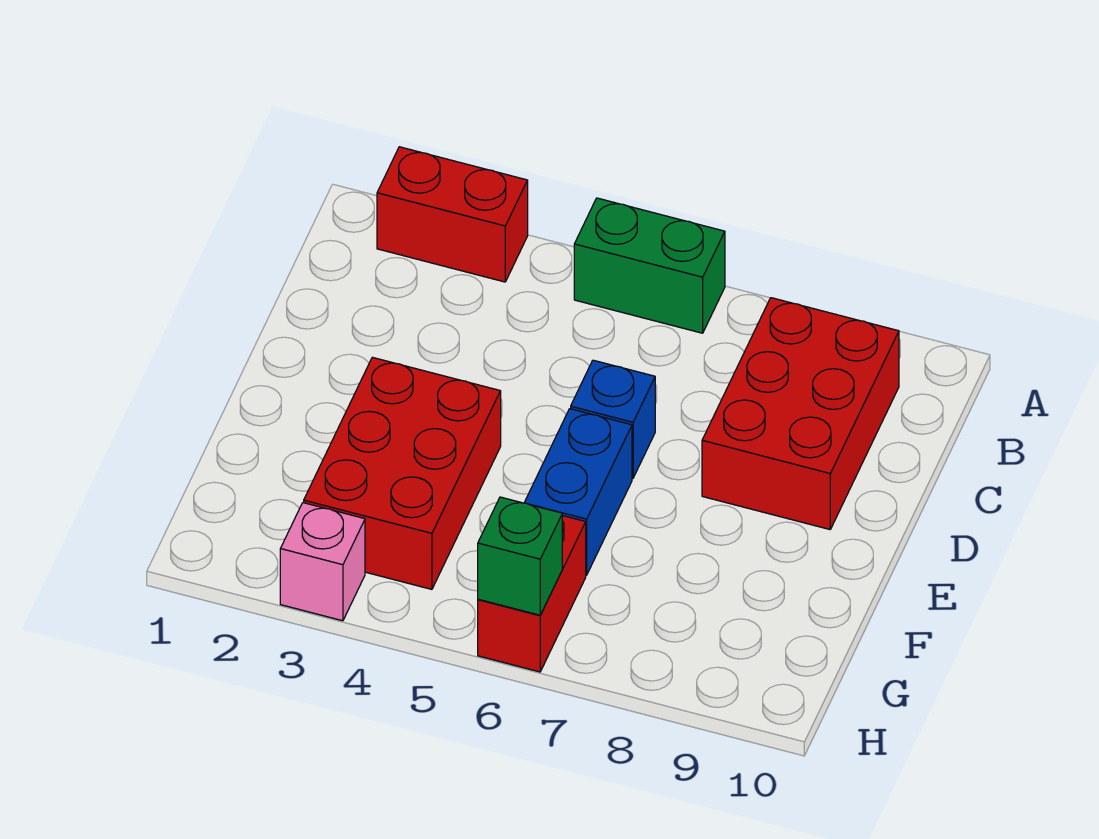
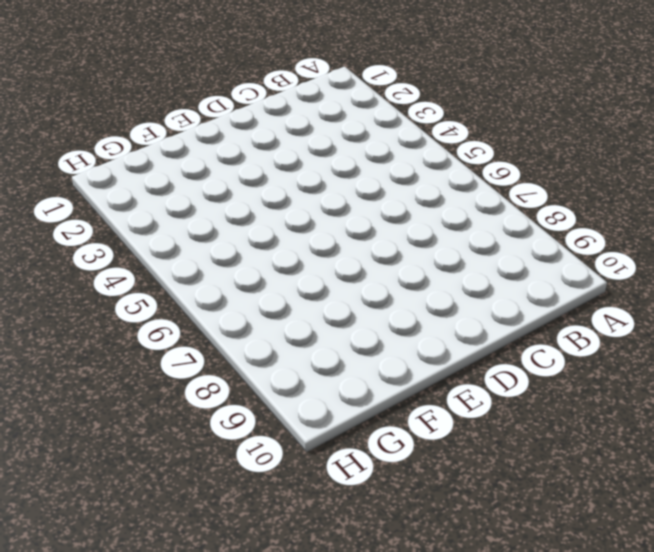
none -> red 1x2 brick [377,147,528,282]
none -> green 1x2 brick [574,198,725,333]

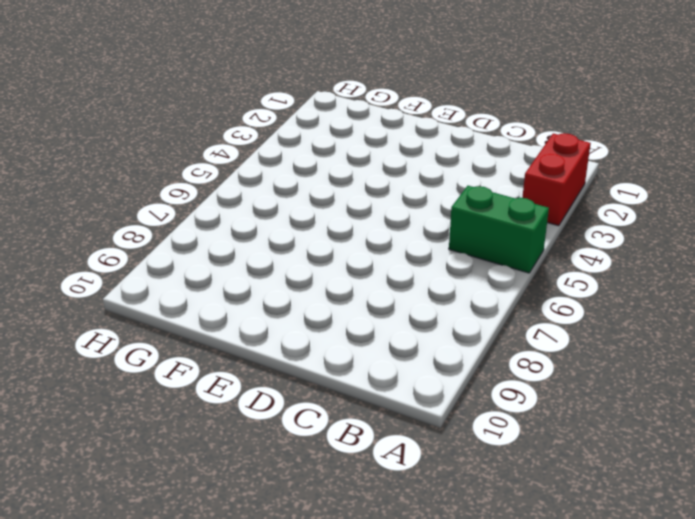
green 1x2 brick [449,186,549,273] -> green 1x2 brick turned to [574,198,725,333]
none -> red 2x3 brick [702,298,899,529]
none -> blue 1x1 brick [571,360,655,478]

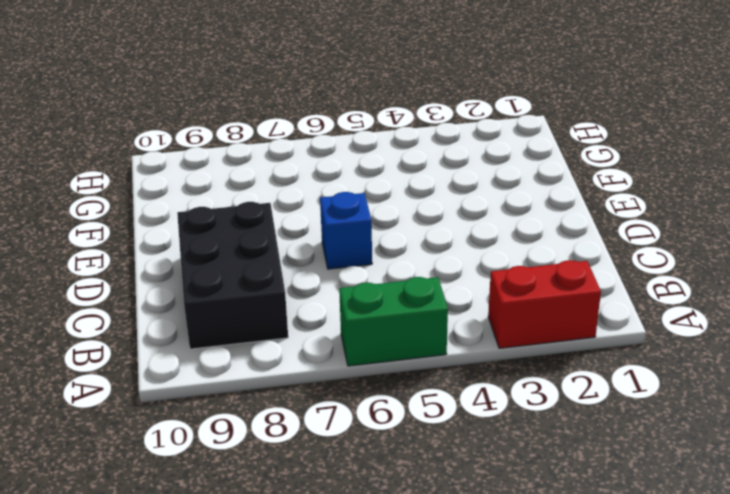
black 2x3 brick [177,202,288,349] -> red 2x3 brick [702,298,899,529]
none -> red 2x3 brick [304,357,501,589]
none -> blue 1x2 brick [524,409,632,575]

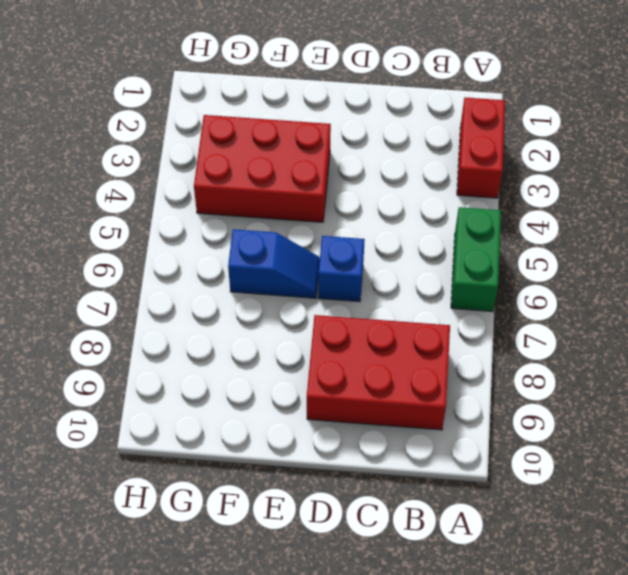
blue 1x2 slope [228,229,320,298] -> blue 1x2 brick [524,409,632,575]
none -> red 1x2 brick [478,516,586,672]
none -> pink 1x1 brick [280,503,365,621]

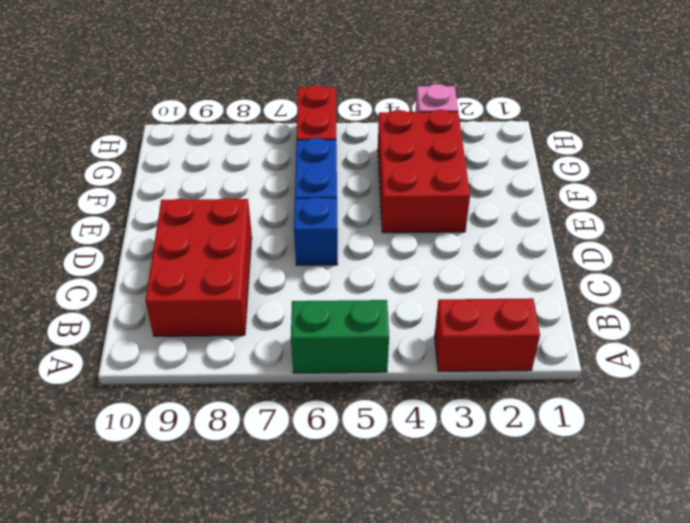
none -> green 1x1 brick [478,497,562,615]

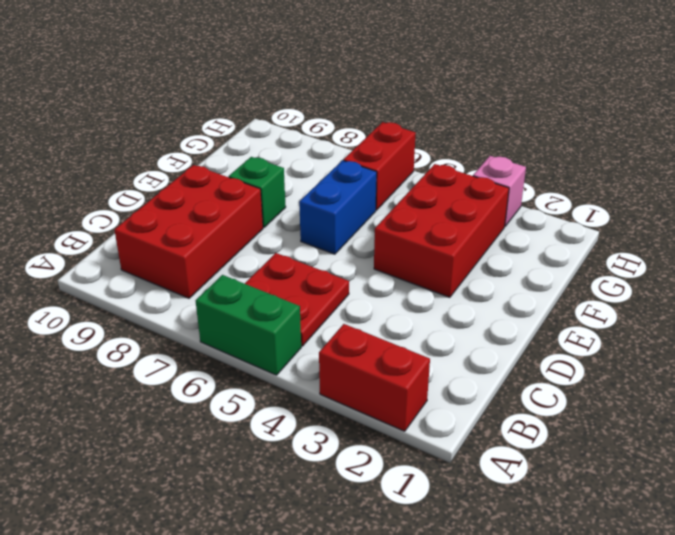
red 2x2 plate [245,253,349,346] -> none
green 1x1 brick [229,157,286,228] -> green 1x1 brick moved to [478,497,562,615]
none -> blue 1x1 brick [571,360,655,478]

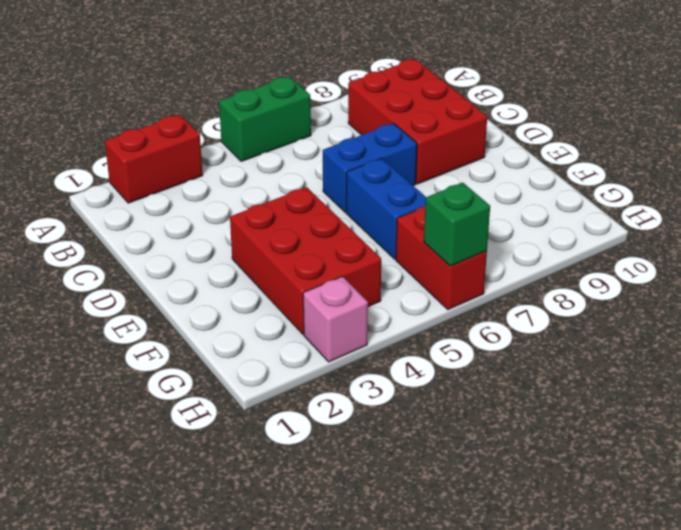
blue 1x2 brick [323,123,417,212] -> blue 1x1 brick [571,360,655,478]

